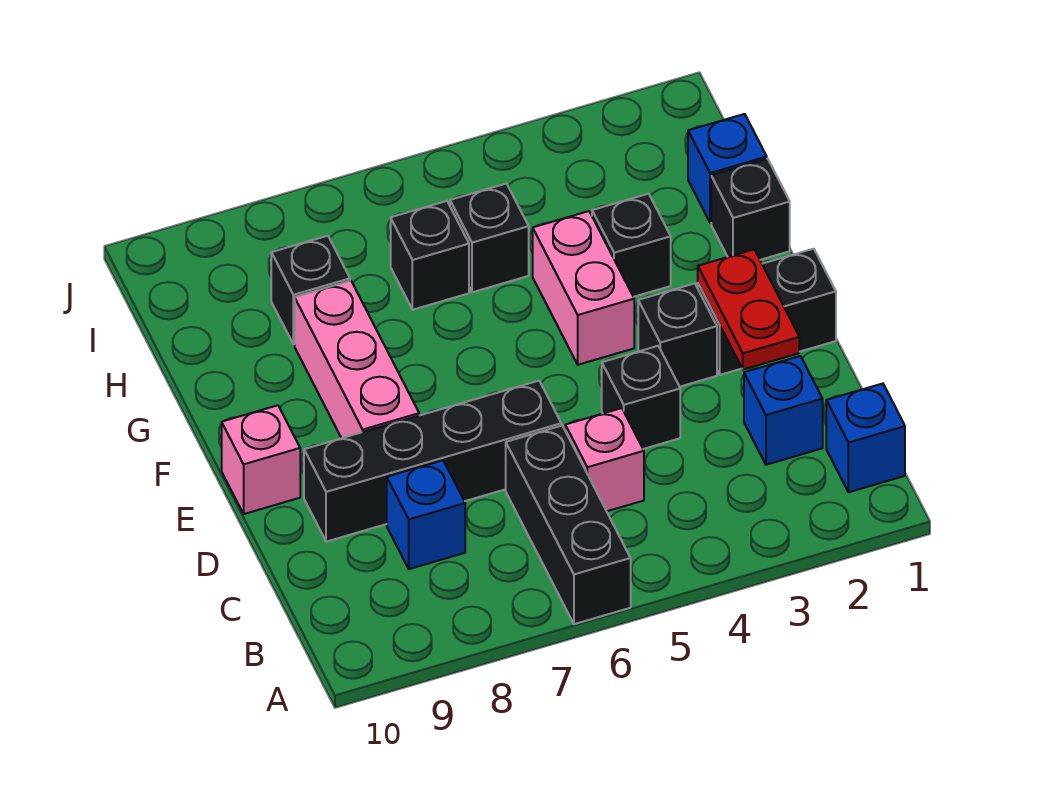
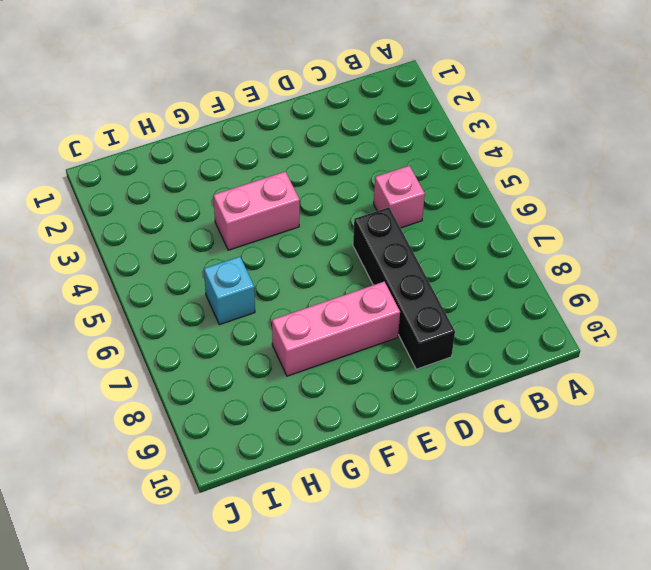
cyan 1x1 brick [204,257,255,325] -> black 1x1 brick [391,201,469,310]
none -> black 1x3 brick [506,426,631,624]
none -> blue 1x1 brick [826,384,905,492]
none -> blue 1x1 brick [744,356,823,465]

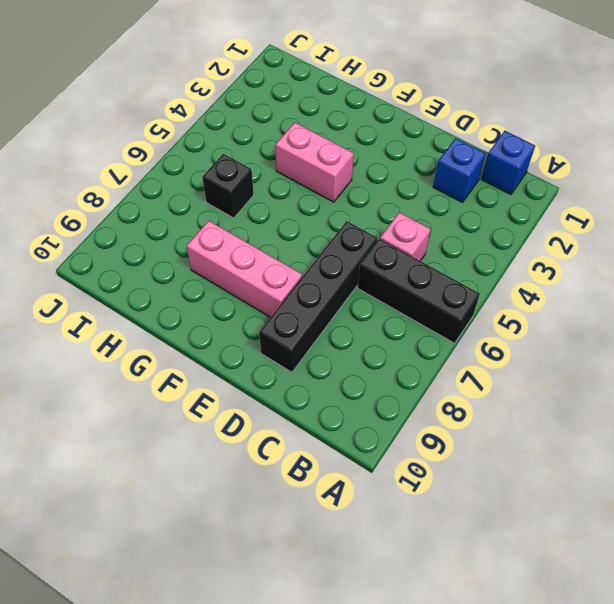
none -> blue 1x1 brick [387,460,465,569]
none -> black 1x1 brick [602,346,680,449]
none -> black 1x2 brick [698,249,836,375]

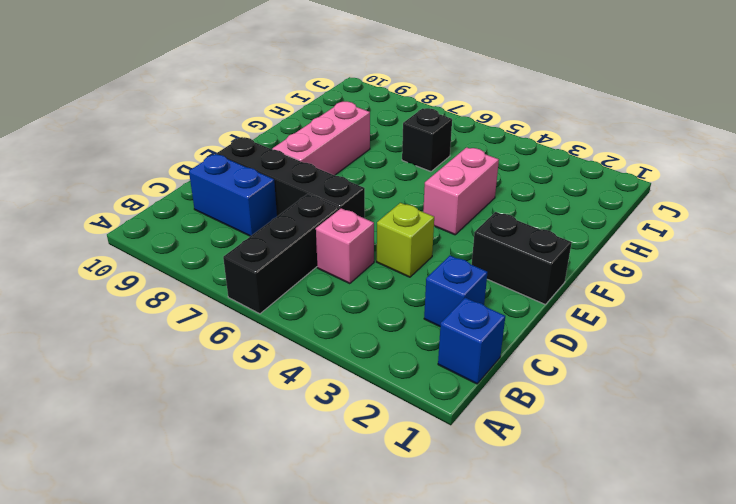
blue 1x2 brick [189,154,277,236] -> blue 1x1 brick [387,460,465,569]
lime 1x1 brick [377,203,434,277] -> black 1x1 brick [602,346,680,449]
none -> black 1x1 brick [638,284,717,387]
none -> pink 1x1 brick [222,405,300,514]
none -> black 1x1 brick [711,159,790,260]

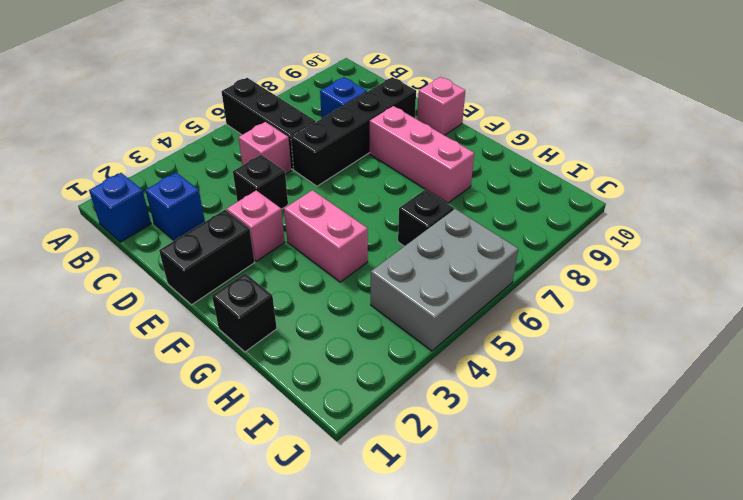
pink 1x1 brick [227,190,285,261] -> black 1x1 brick [638,284,717,387]
grey 2x3 brick [371,209,518,351] -> none
none -> black 1x1 brick [592,194,671,297]
none -> blue 1x1 brick [688,114,767,223]
none -> black 1x1 brick [450,184,529,292]

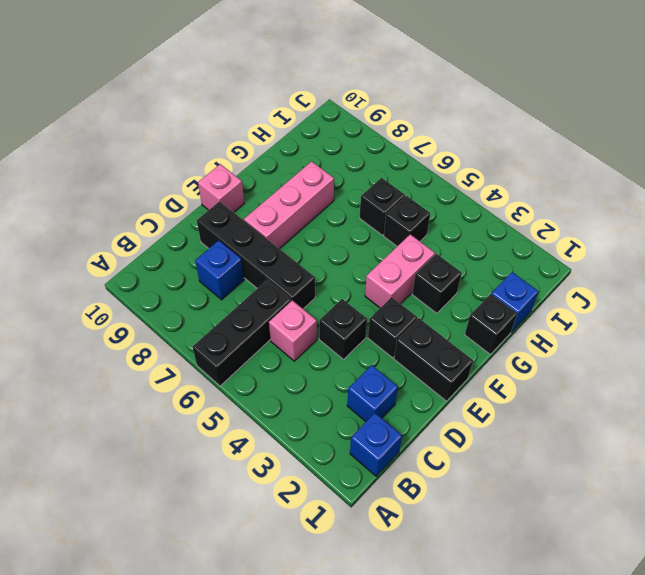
none -> black 1x1 brick [271,236,350,345]
none -> red 1x2 plate [698,250,799,370]

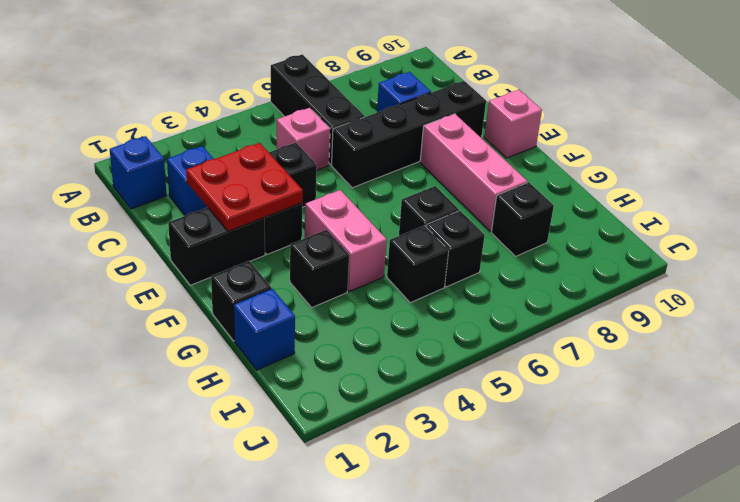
red 2x2 plate [186,143,303,231] -> red 1x2 plate [698,250,799,370]
black 1x1 brick [399,186,459,236] -> none

